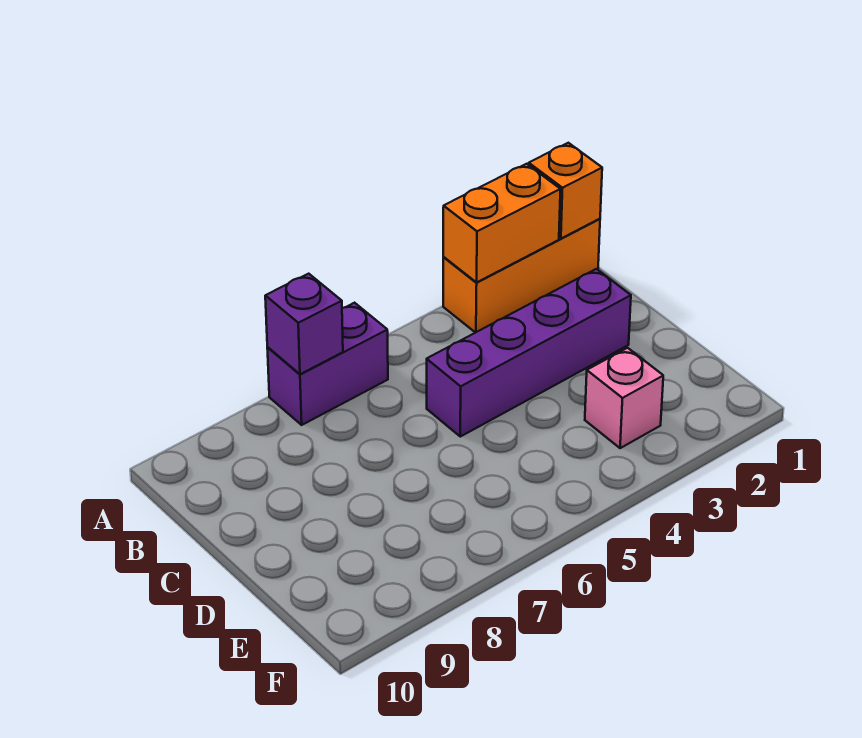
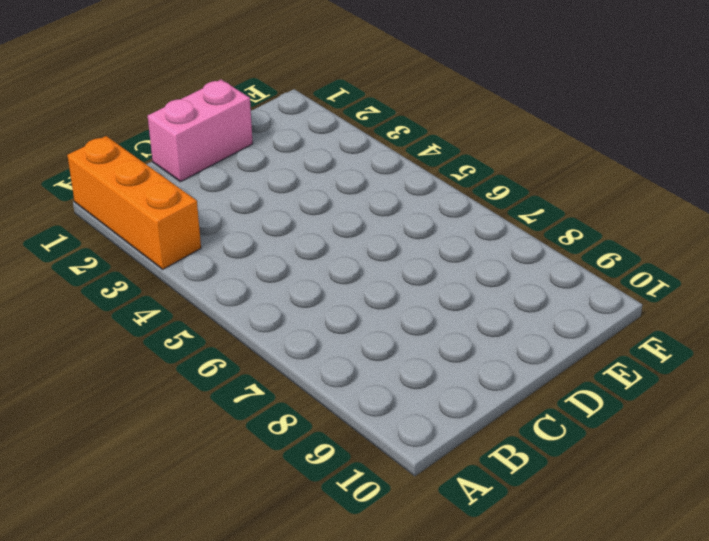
pink 1x2 brick [148,80,253,182] -> none
none -> purple 1x2 brick [267,303,388,425]
none -> purple 1x4 brick [427,269,631,437]

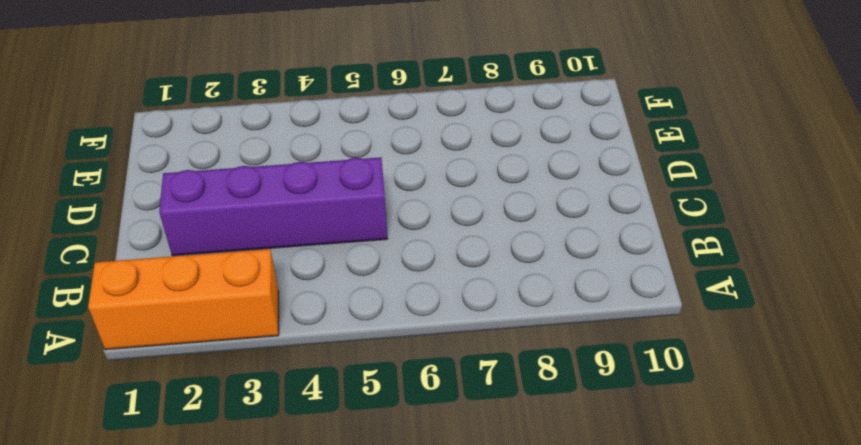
none -> purple 1x2 brick [267,303,388,425]
none -> pink 1x1 brick [585,348,663,448]

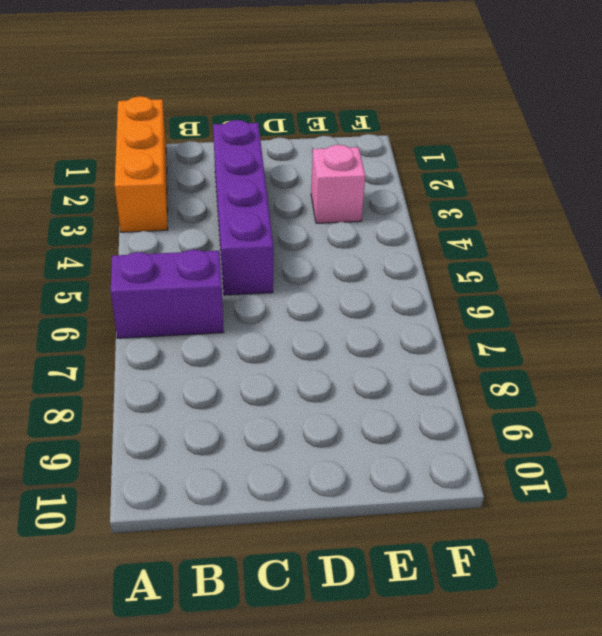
purple 1x2 brick [111,249,224,338] -> purple 1x2 brick turned to [267,303,388,425]
none -> orange 1x1 brick [529,143,602,239]
none -> orange 1x2 brick [443,164,560,282]

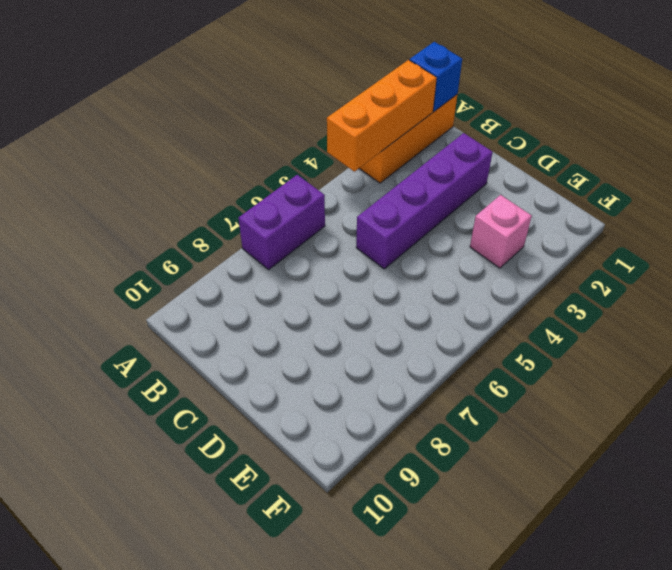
blue 1x1 brick [410,42,462,111] -> orange 1x1 brick [529,143,602,239]
orange 1x3 brick [327,60,437,172] -> orange 1x2 brick [443,164,560,282]
none -> purple 1x1 brick [265,274,343,374]

